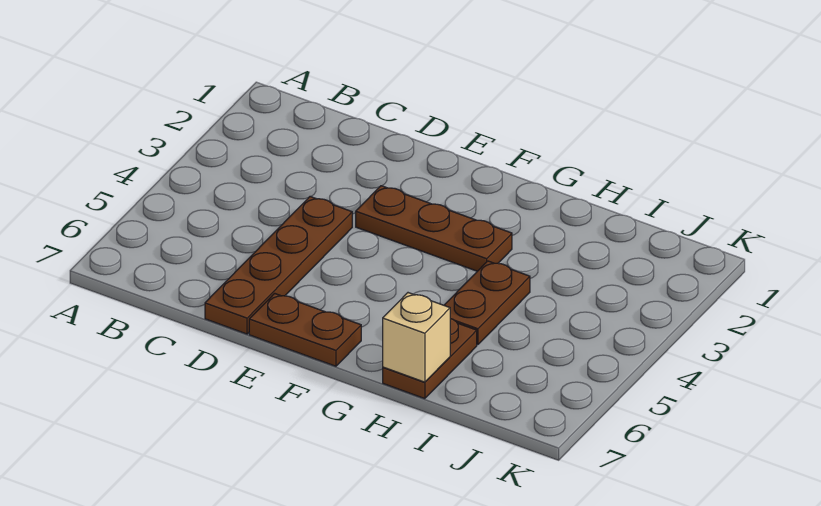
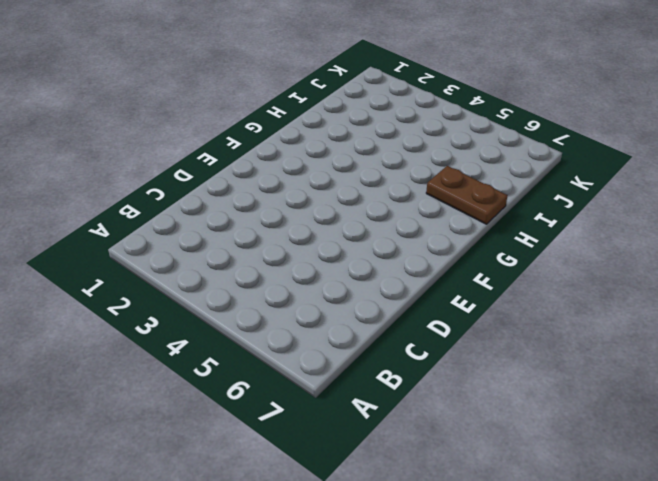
none -> brown 1x4 plate [205,197,352,334]
none -> brown 1x3 plate [356,186,512,271]

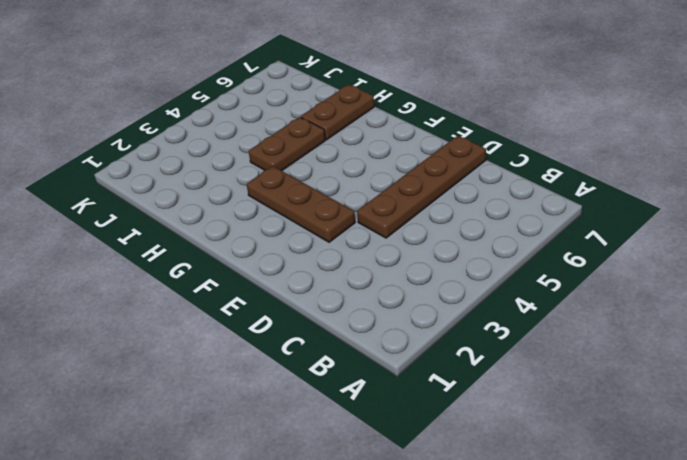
none -> brown 1x2 plate [249,293,361,366]
none -> tan 1x1 brick [383,293,450,382]

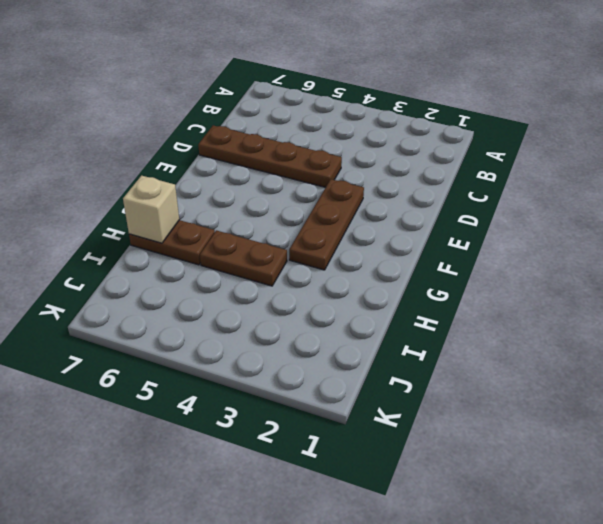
none -> brown 1x2 plate [249,293,361,366]

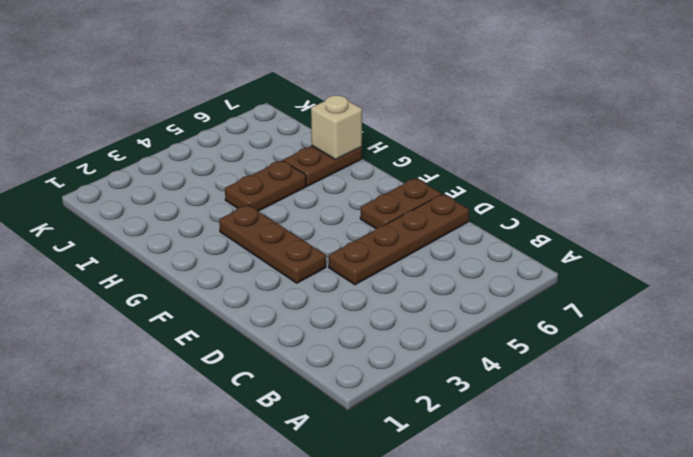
brown 1x2 plate [360,178,441,229] -> brown 1x2 plate turned to [249,293,361,366]

